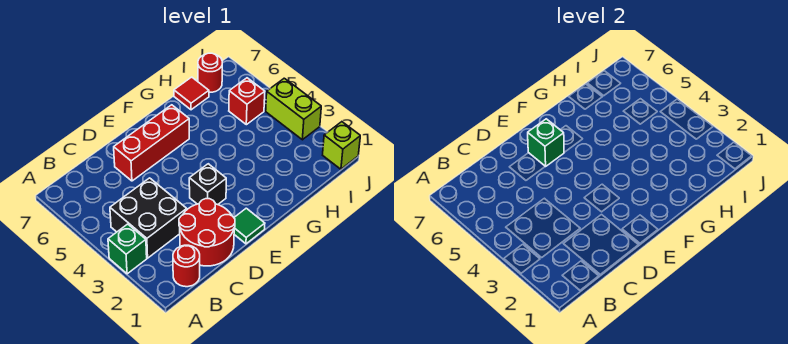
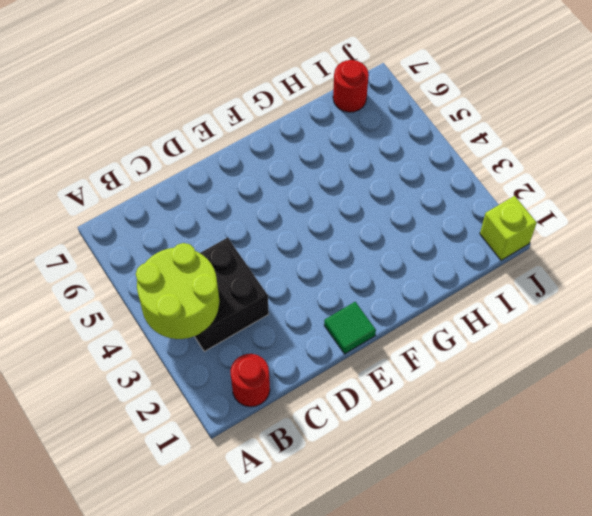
lime 2x2 round brick [136,243,219,339] -> none
none -> green 1x1 brick [108,224,147,274]
none -> red 2x2 round brick [179,199,235,266]
none -> red 1x3 brick [114,105,189,181]

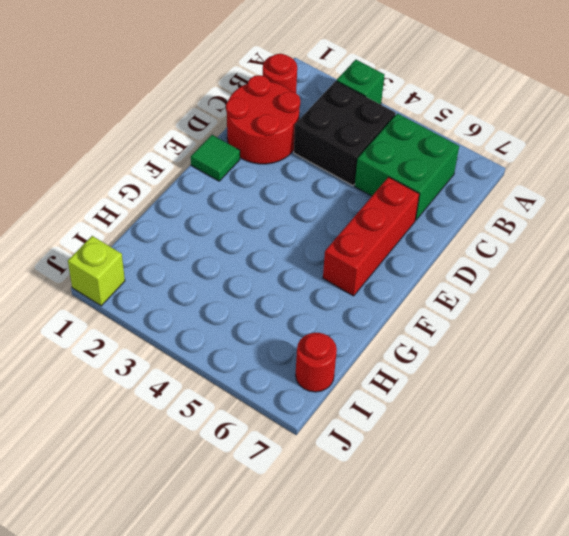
green 2x2 brick [355,113,459,220] -> none
none -> black 1x1 brick [189,164,226,205]
none -> red 1x1 tile [174,77,209,110]
none -> red 1x1 brick [229,78,265,125]

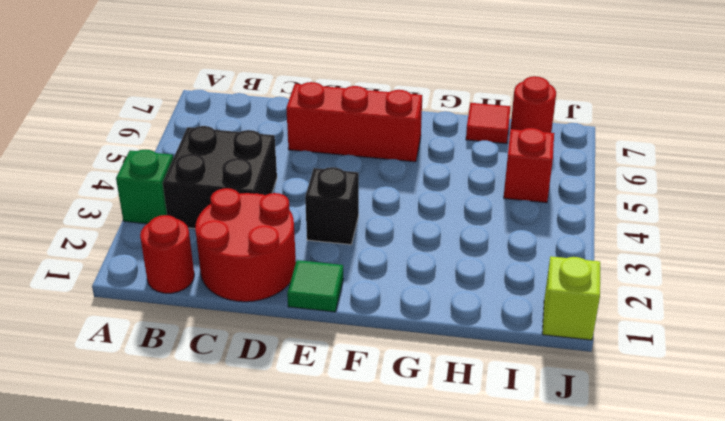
none -> lime 1x2 brick [266,78,321,140]
none -> green 1x1 brick [528,119,564,167]

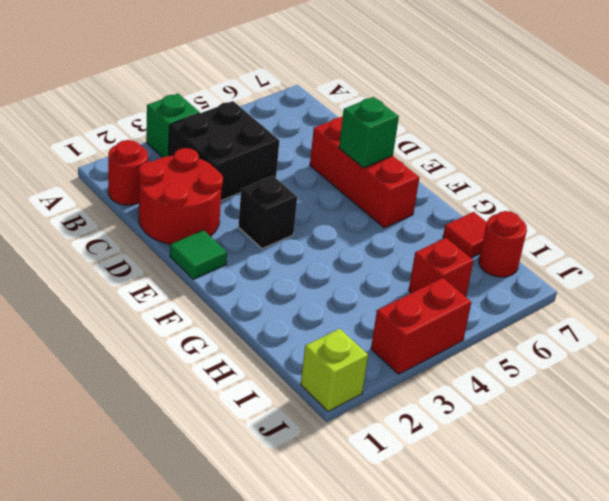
red 1x2 brick [371,278,471,374] -> lime 1x2 brick [266,78,321,140]

